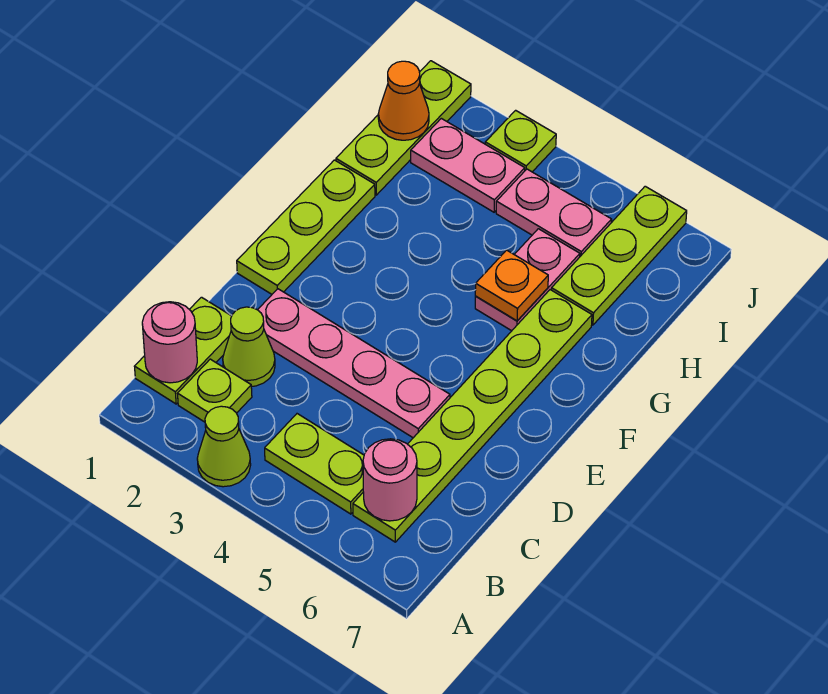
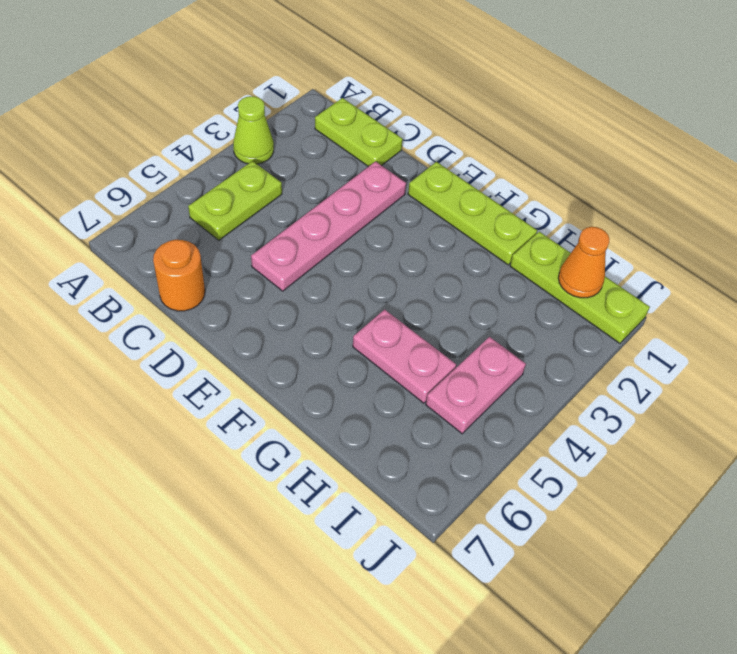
orange 1x1 round brick [153,240,205,311] -> none
none -> lime 1x1 plate [177,359,252,422]
none -> lime 1x6 plate [353,290,592,542]
none -> lime 1x1 cone [223,307,275,387]

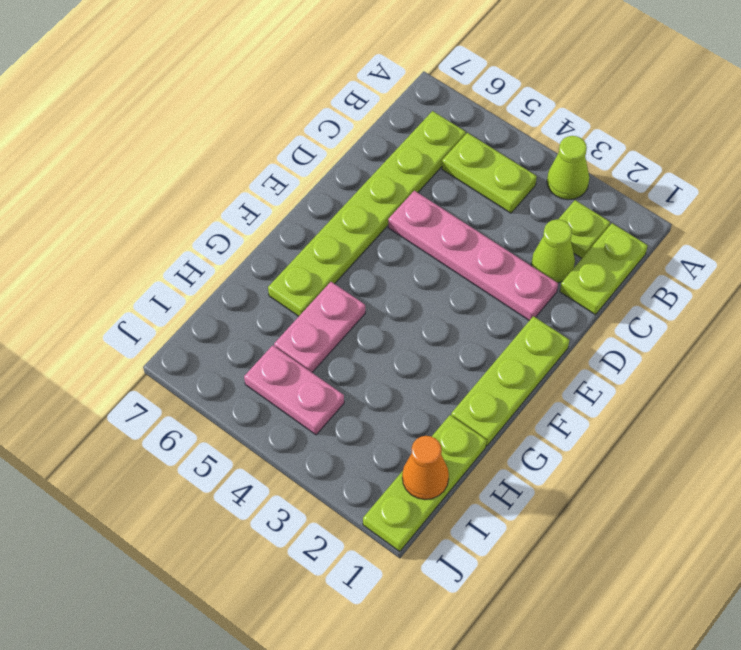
none -> lime 1x3 plate [552,186,687,325]
none -> pink 1x2 plate [411,118,525,212]
none -> lime 1x1 plate [485,110,556,172]

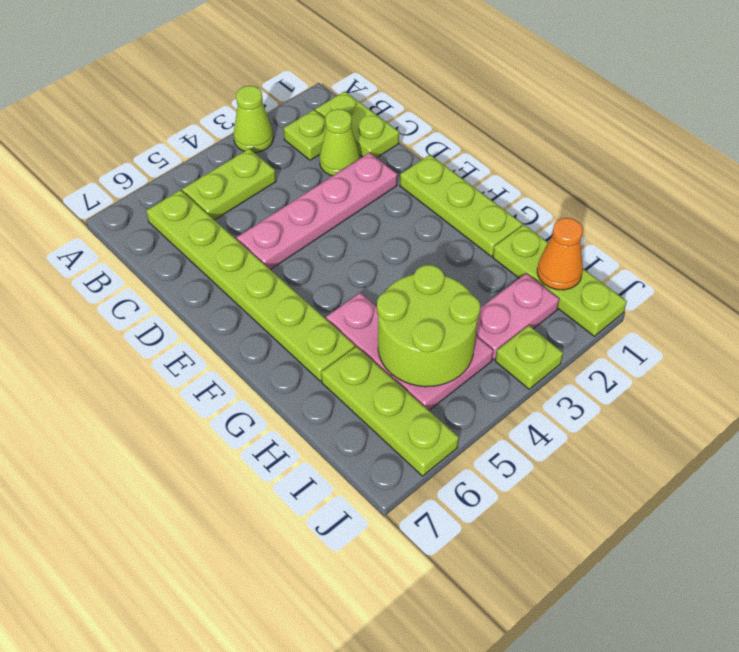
lime 2x2 round brick [377,265,480,387] -> none
none -> pink 1x1 round brick [142,302,197,383]
none -> pink 1x1 round brick [363,439,417,521]
none -> orange 1x1 plate [475,250,548,321]

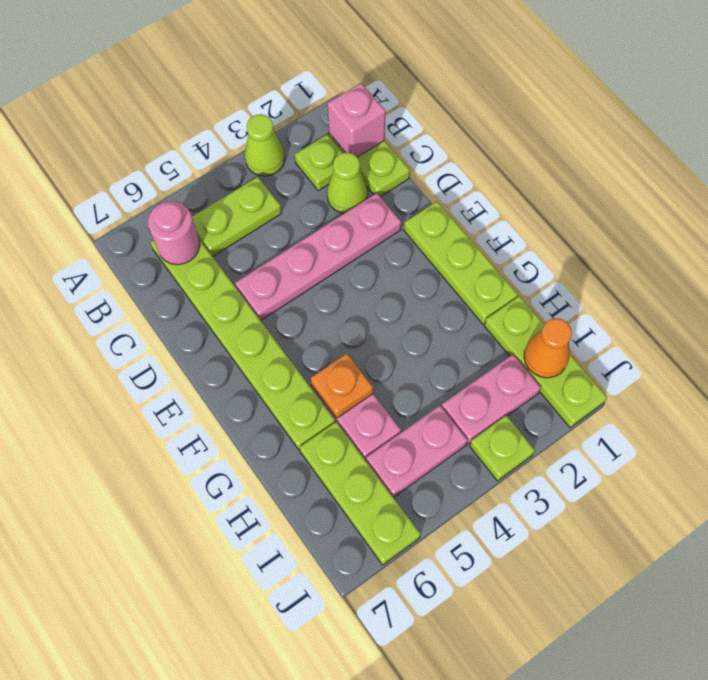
pink 1x1 brick [327,83,386,157] -> pink 1x1 round brick [142,302,197,383]

